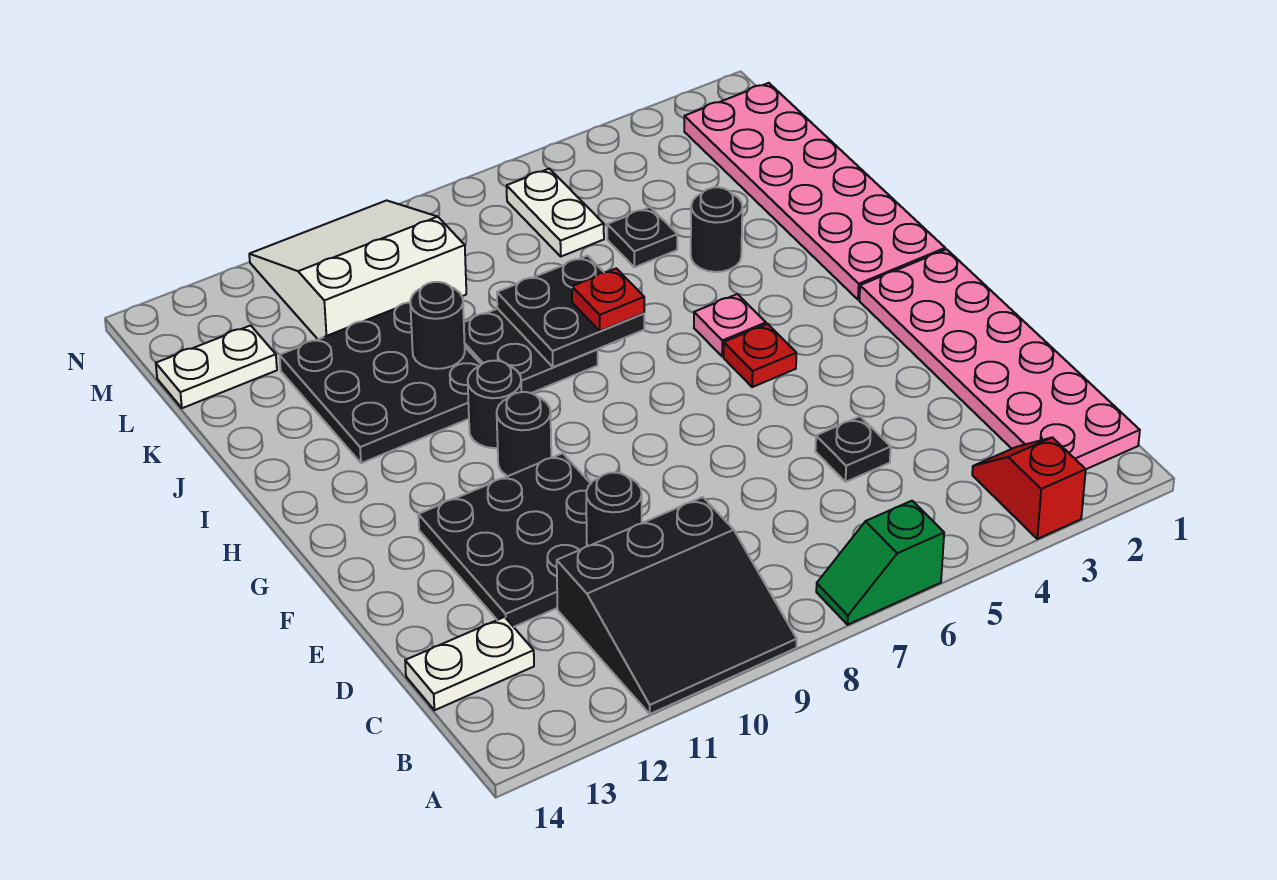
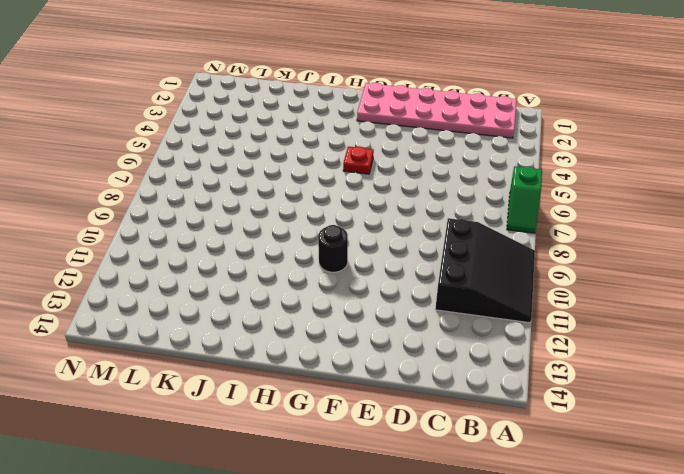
none -> red 1x2 slope [972,437,1086,539]
none -> white 1x2 plate [405,617,534,710]
none -> black 1x1 plate [815,417,891,482]

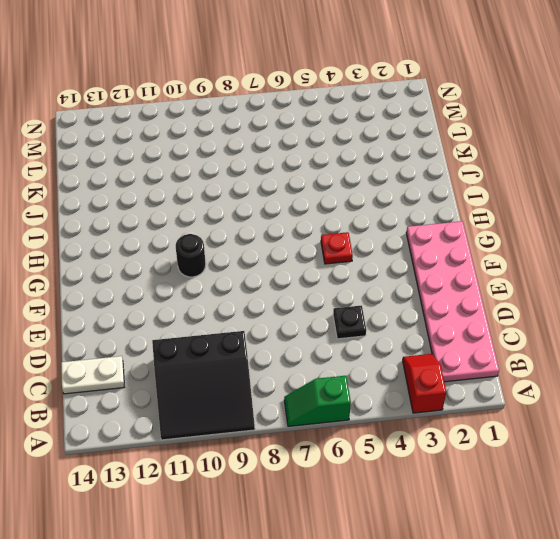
none -> black 3x3 plate [418,453,591,627]
none -> pink 2x6 plate [684,83,945,300]
none -> pink 1x1 plate [694,294,766,356]

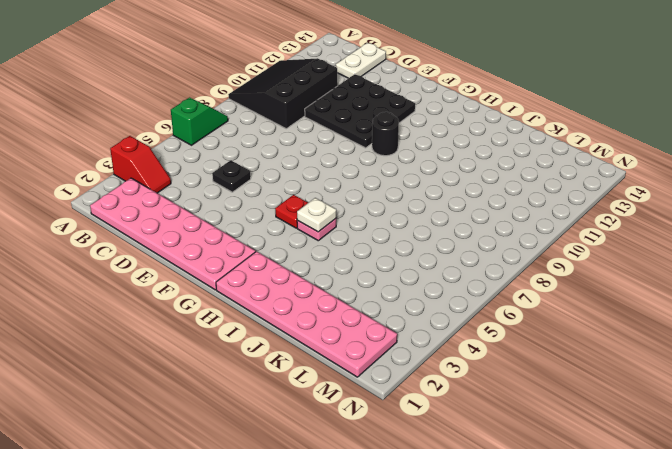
white 1x1 plate [297,198,336,232] -> none
none -> black 1x1 round brick [468,361,521,448]
none -> black 2x2 plate [464,309,598,393]
none -> black 3x3 plate [280,303,481,463]

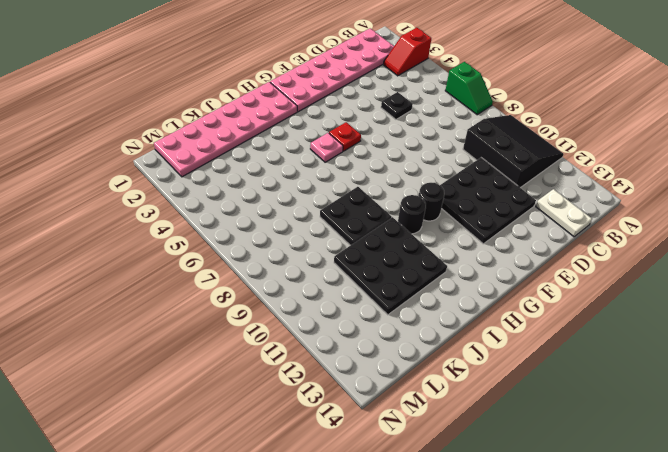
none -> black 1x1 round brick [691,187,742,272]
none -> black 1x1 plate [607,207,677,267]
none -> white 1x2 plate [507,169,604,256]

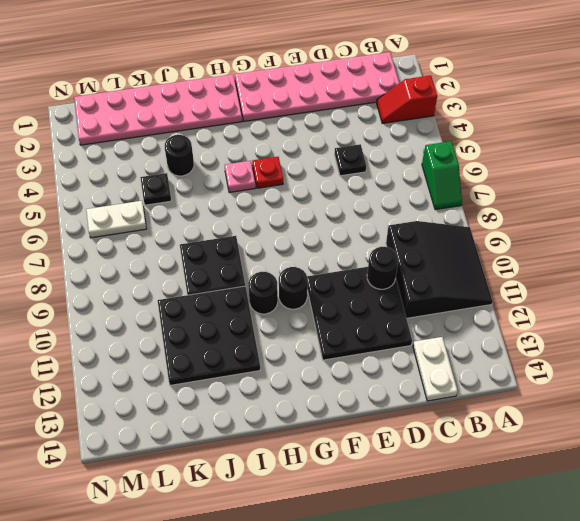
none -> white 3x3 slope [249,200,466,339]
none -> white 1x2 plate [156,325,277,408]
none -> black 2x2 plate [497,256,644,367]

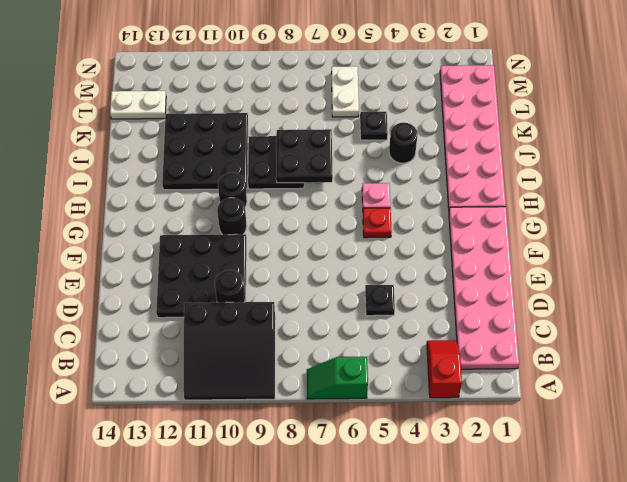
none -> white 1x2 plate [405,617,534,710]
none -> white 3x3 slope [249,200,466,339]
none -> black 1x1 round brick [410,282,465,369]

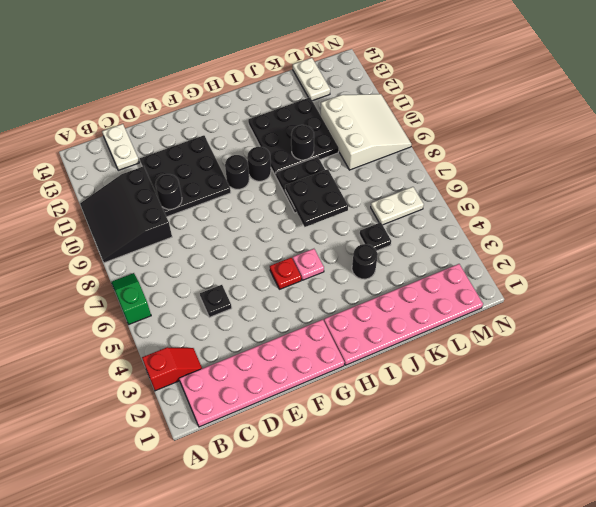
none -> red 1x1 plate [572,268,644,331]

